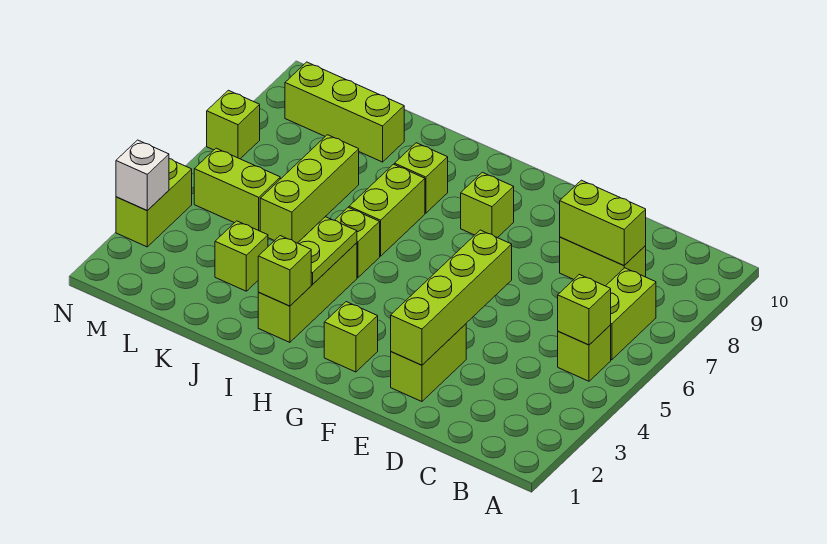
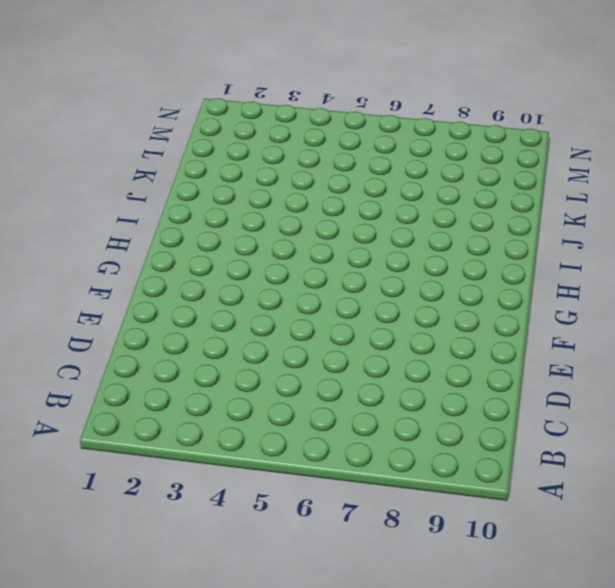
none -> lime 1x1 brick [558,325,611,381]
none -> lime 1x2 brick [606,268,656,360]
none -> lime 1x2 brick [560,237,646,286]

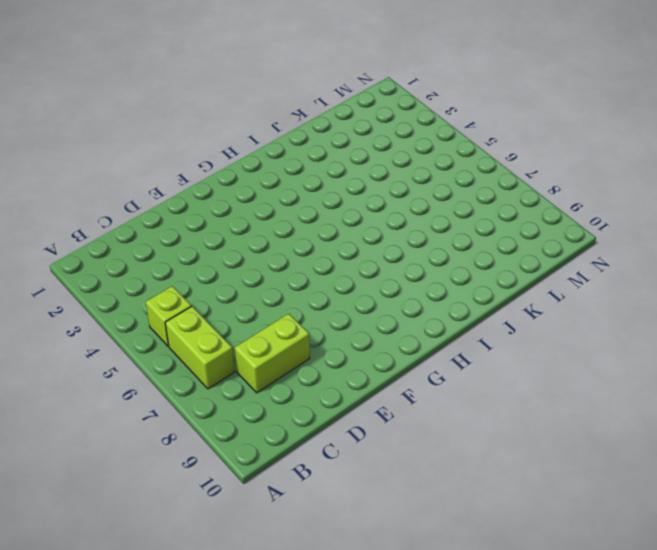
none -> lime 1x2 brick [391,324,466,402]
none -> lime 1x1 brick [324,302,378,372]
none -> lime 1x1 brick [461,172,514,238]

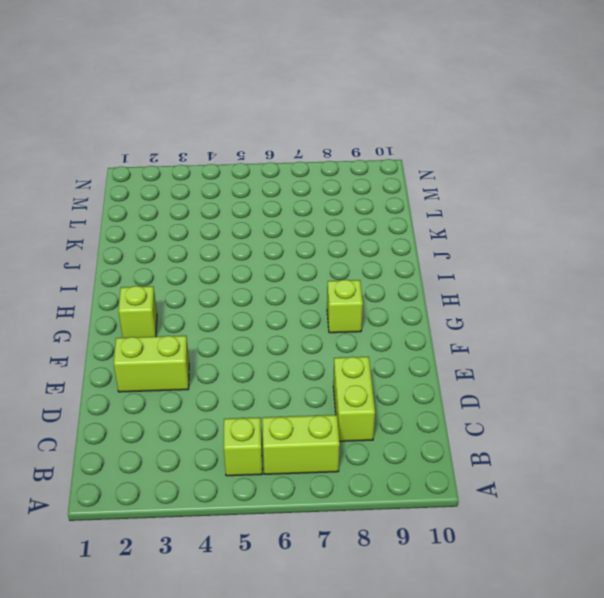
none -> lime 1x3 brick [258,243,357,342]
none -> lime 1x1 brick [335,207,380,278]
none -> lime 1x2 brick [349,164,425,256]

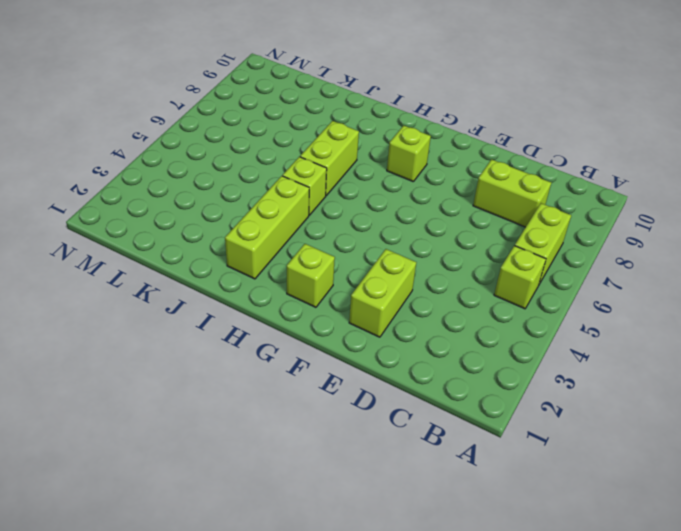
none -> lime 1x1 brick [395,143,448,213]
none -> lime 1x1 brick [215,221,268,291]
none -> lime 1x3 brick [260,135,359,243]

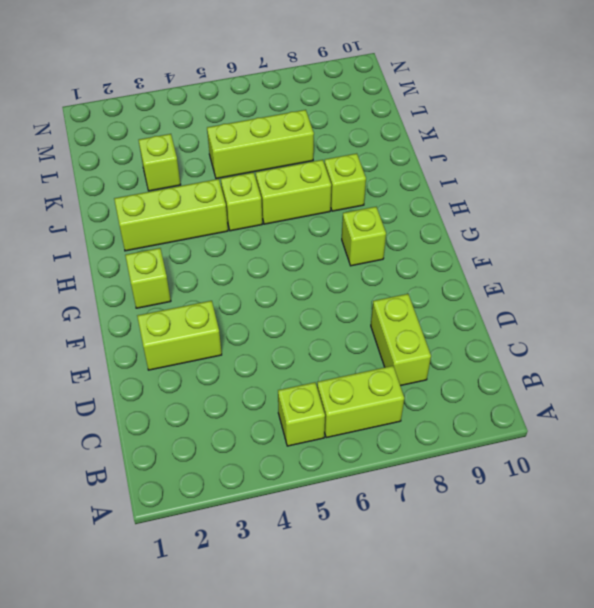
none -> lime 1x3 brick [285,62,404,162]
none -> lime 1x2 brick [194,148,280,231]
none -> lime 1x2 brick [116,159,192,247]

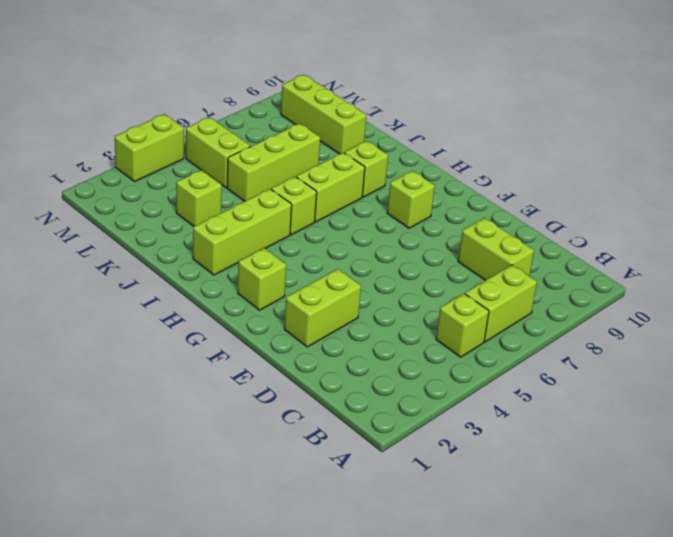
none -> lime 1x1 brick [207,90,260,159]
none -> lime 1x1 brick [558,275,611,345]
none -> lime 1x2 brick [560,180,646,265]

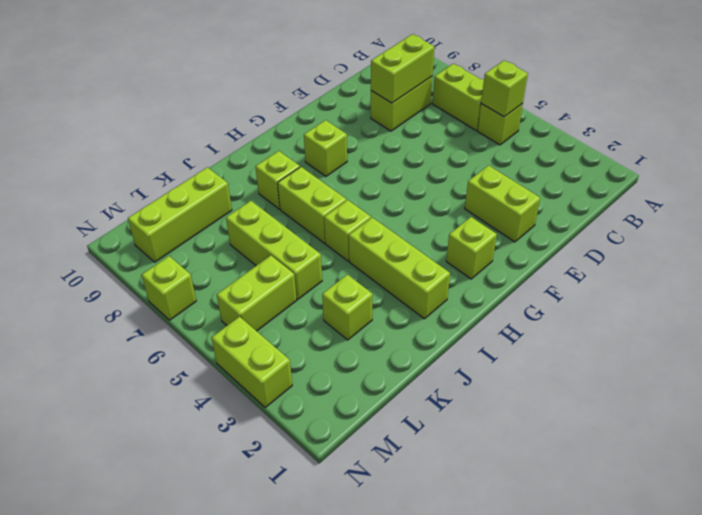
none -> lime 1x4 brick [391,230,512,365]
none -> lime 1x1 brick [258,236,311,306]
none -> lime 1x2 plate [298,217,357,284]

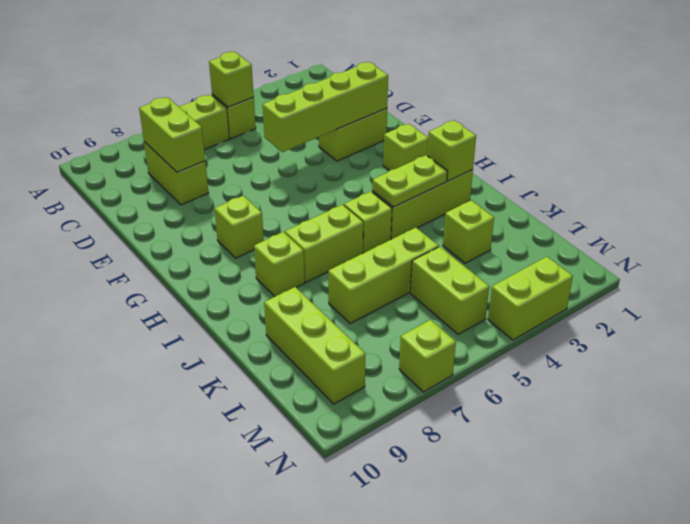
none -> white 1x1 brick [116,140,169,211]

